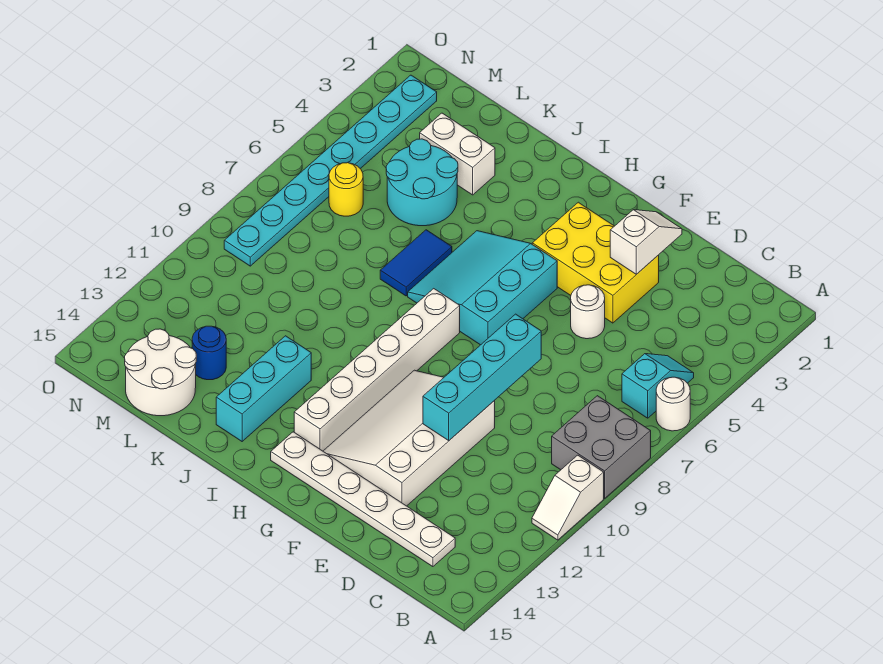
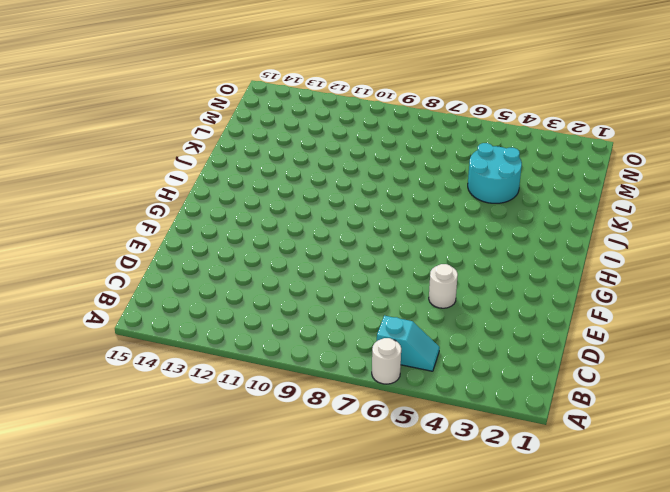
none -> grey 2x2 brick [552,396,651,498]
none -> white 1x2 slope [532,455,604,540]
none -> white 1x6 plate [271,432,455,567]

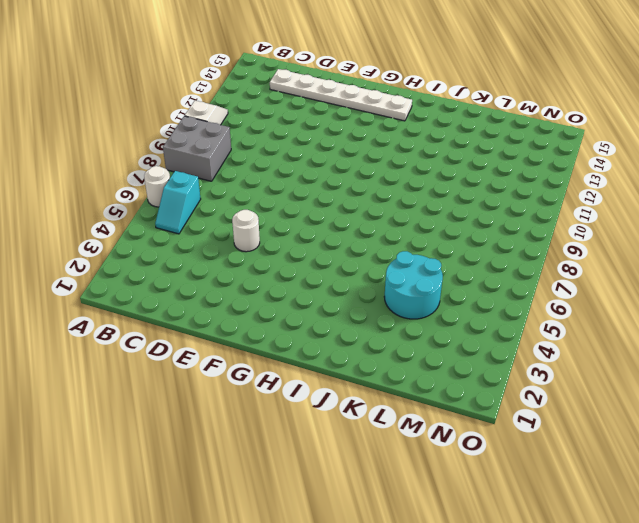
none -> yellow 2x3 brick [532,202,659,323]
none -> white 3x4 slope [323,370,495,506]
none -> cyan 3x3 slope [408,231,557,345]

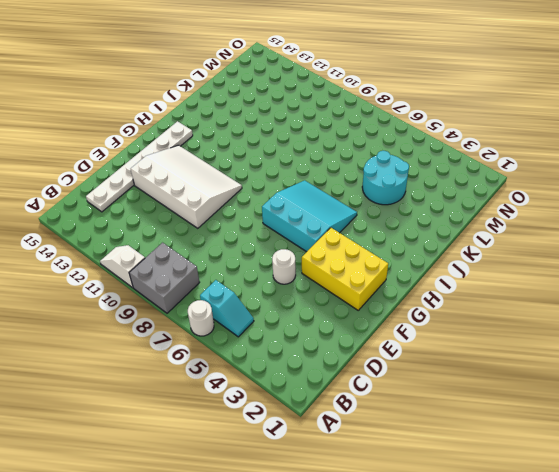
yellow 2x3 brick [302,228,388,310] -> yellow 2x3 brick turned to [532,202,659,323]
none -> white 1x6 brick [294,289,460,451]
none -> blue 1x2 tile [380,230,452,296]
none -> cyan 1x3 brick [216,336,311,441]

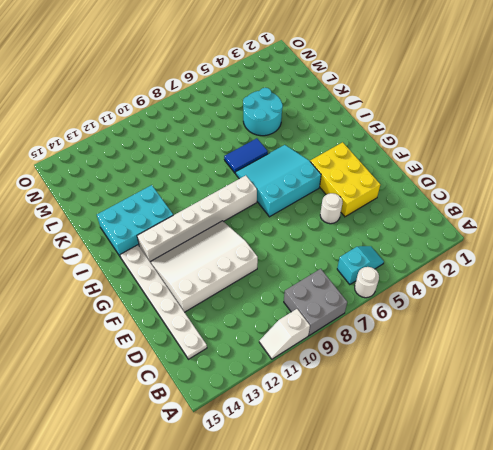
cyan 2x3 brick [97,185,173,256] -> cyan 1x3 brick [216,336,311,441]
none -> white 1x2 brick [420,113,495,195]
none -> blue 1x1 round brick [192,326,226,380]
none -> white 2x2 round brick [125,329,196,416]

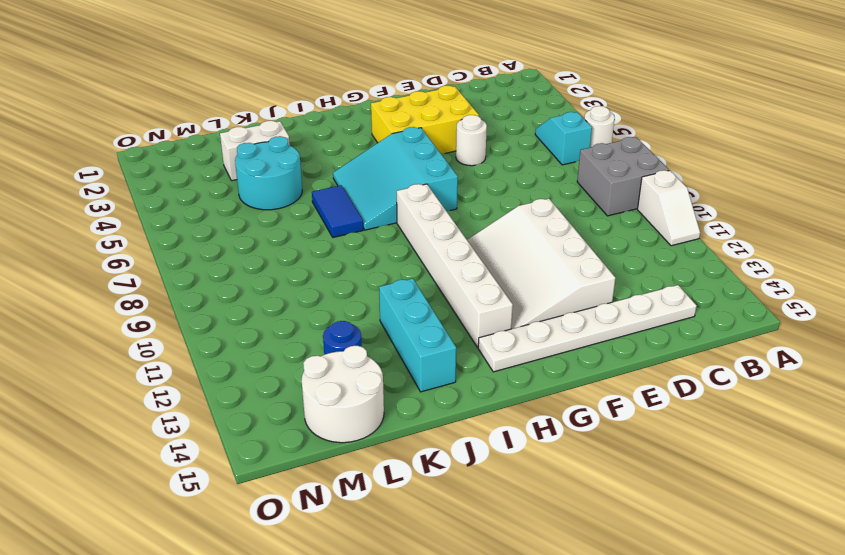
none -> yellow 1x1 round brick [329,163,363,216]
none -> cyan 1x8 plate [224,75,437,266]
none -> white 1x2 slope [610,210,682,274]

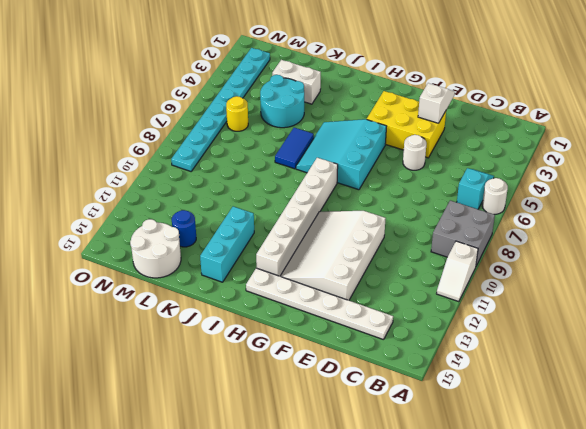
none -> cyan 1x4 brick [423,314,541,441]

